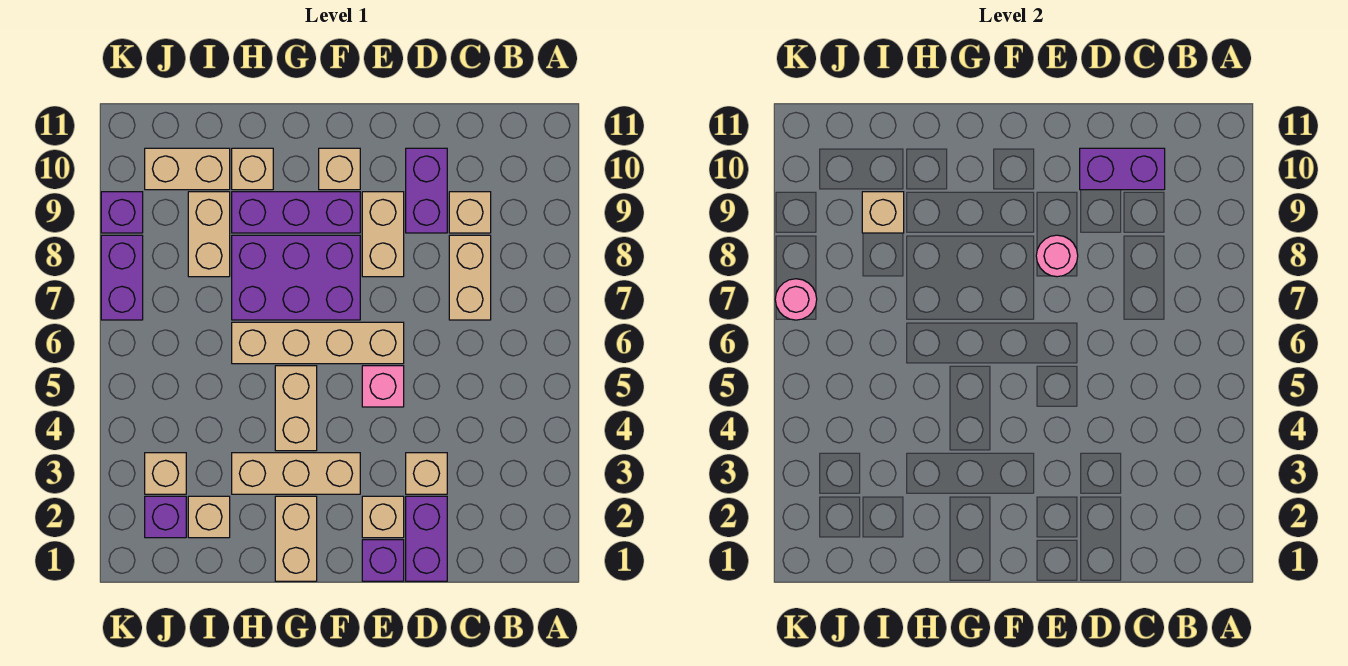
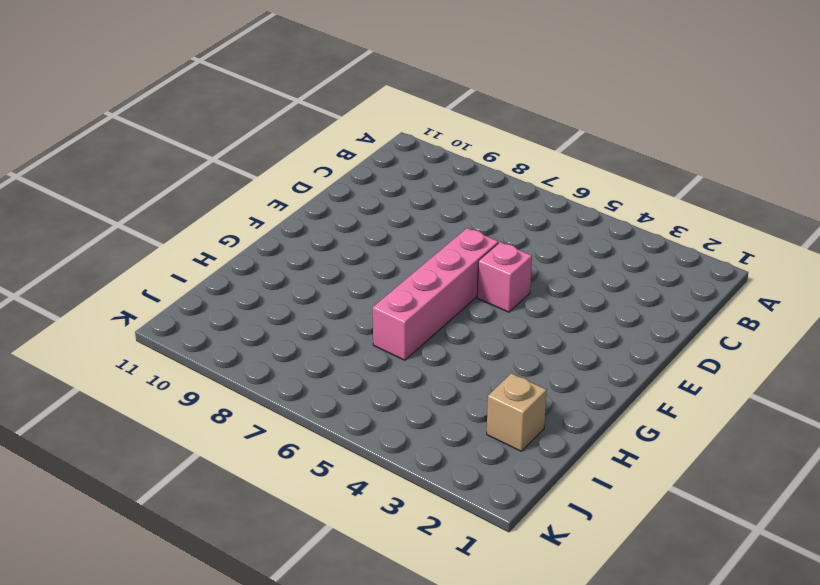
pink 1x4 brick [373,228,498,360] -> tan 1x4 brick [232,322,404,364]
none -> tan 1x2 brick [449,235,491,320]
none -> tan 1x1 brick [449,192,491,233]
none -> purple 1x2 brick [406,496,447,581]

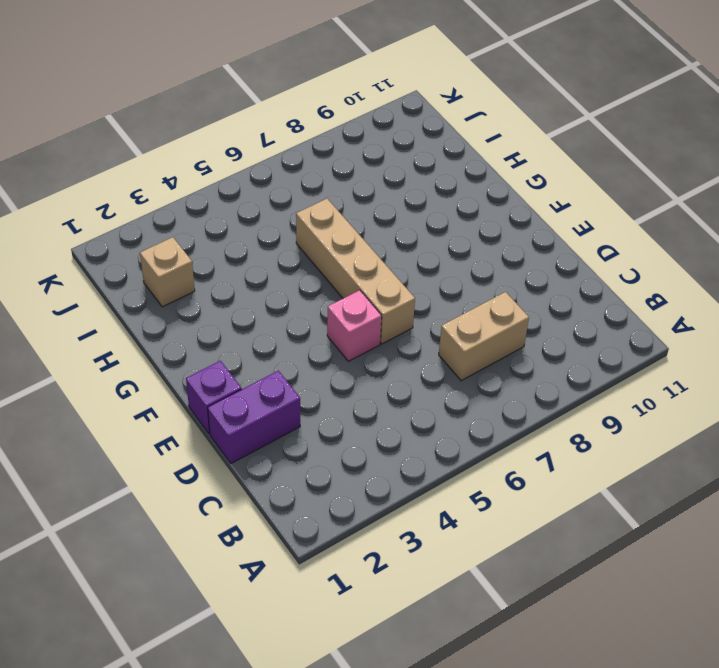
none -> tan 1x1 brick [449,192,491,233]
none -> tan 1x1 brick [406,453,447,494]
none -> purple 1x2 brick [406,148,447,233]

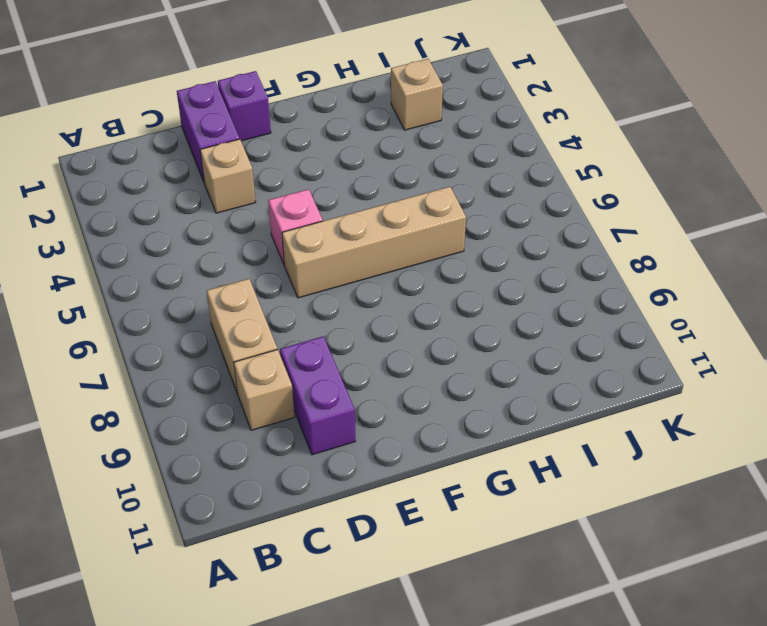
none -> tan 1x1 brick [362,496,404,538]
none -> tan 1x2 brick [362,192,404,277]
none -> tan 1x3 brick [232,453,360,494]

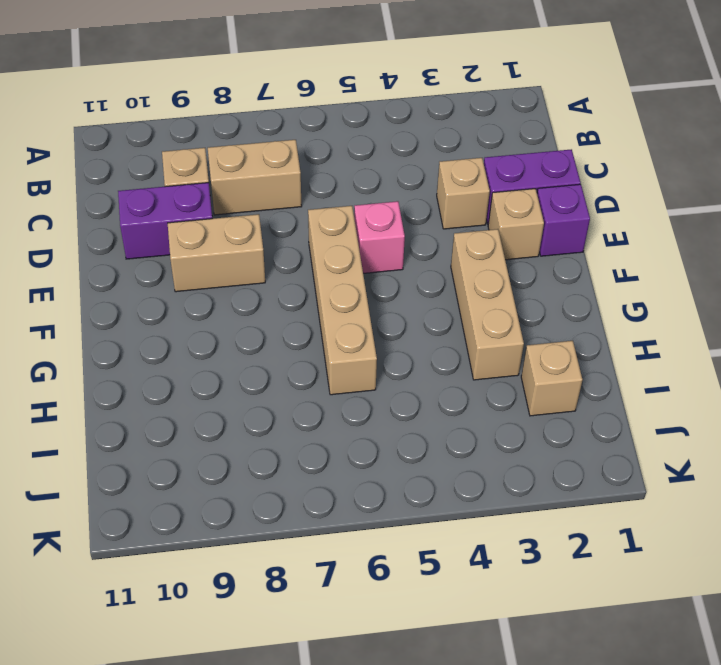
none -> purple 2x3 brick [232,235,360,320]
none -> purple 1x3 brick [232,192,360,233]
none -> tan 1x1 brick [319,148,360,190]

